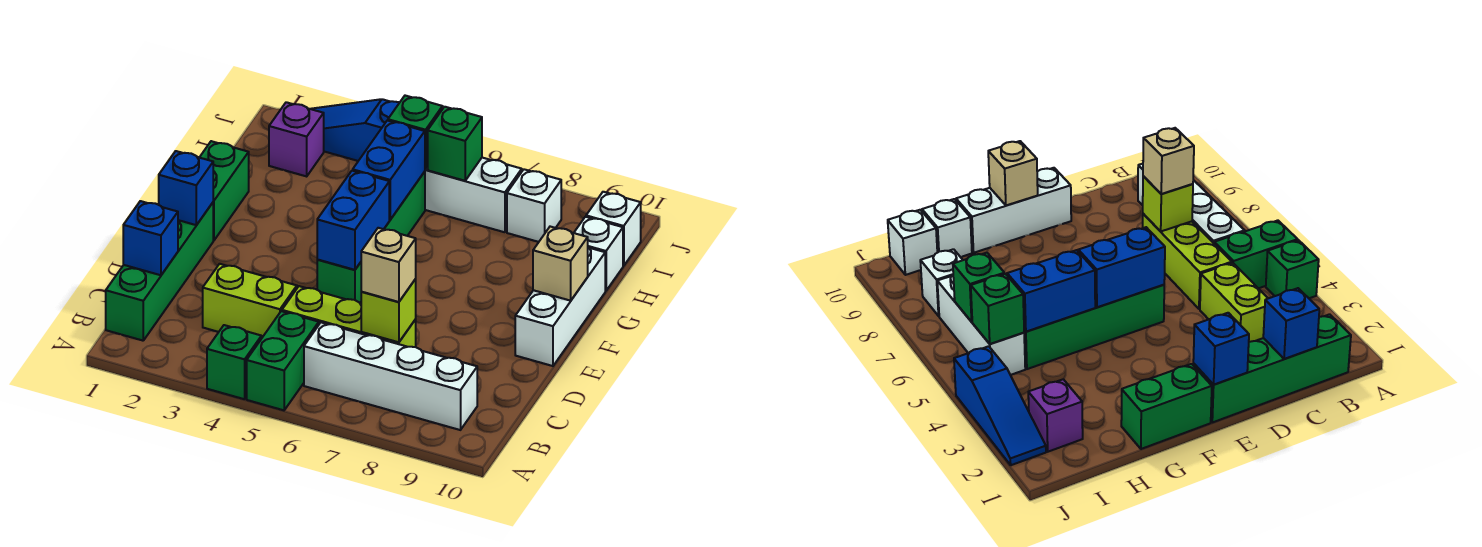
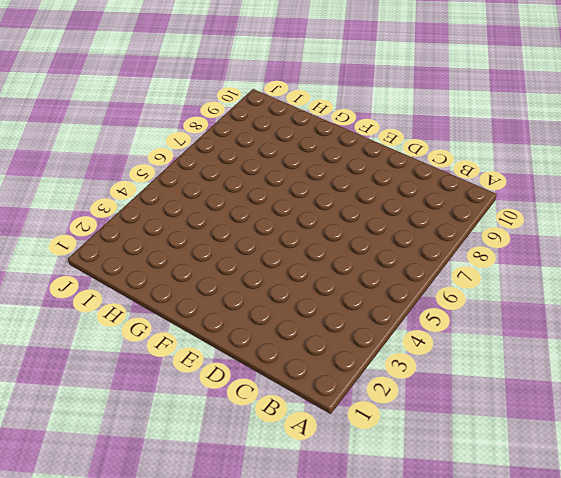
none -> green 1x1 brick [207,325,262,399]
none -> green 1x2 brick [247,311,319,410]
none -> green 1x4 brick [106,203,213,341]

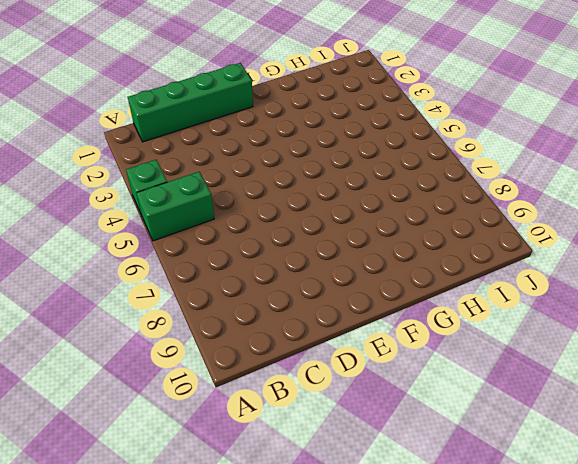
none -> white 1x4 brick [304,322,477,430]
none -> lime 1x2 brick [203,264,297,337]
none -> lime 1x3 brick [282,286,416,347]

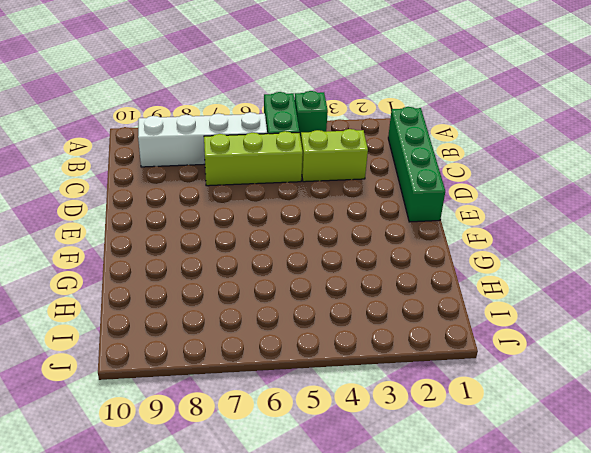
none -> green 1x4 brick [317,172,425,303]
none -> white 1x3 brick [515,247,605,366]
none -> green 1x2 brick [199,141,249,240]

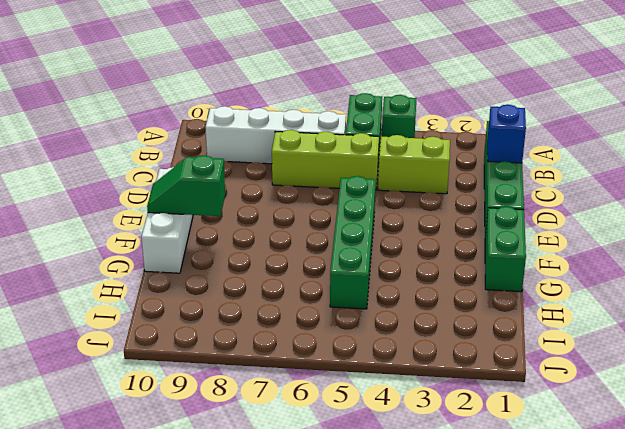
green 1x2 slope [147,155,225,216] -> tan 1x1 brick [533,227,588,301]
none -> white 1x1 brick [574,217,623,291]
none -> purple 1x1 brick [269,102,324,176]
none -> white 1x3 brick [425,158,522,232]

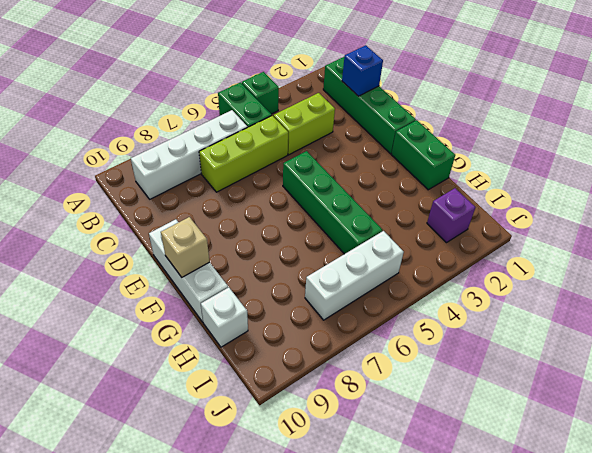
none -> white 1x1 brick [507,169,561,242]
none -> white 1x1 brick [586,192,641,266]
none -> blue 1x3 slope [312,99,399,161]

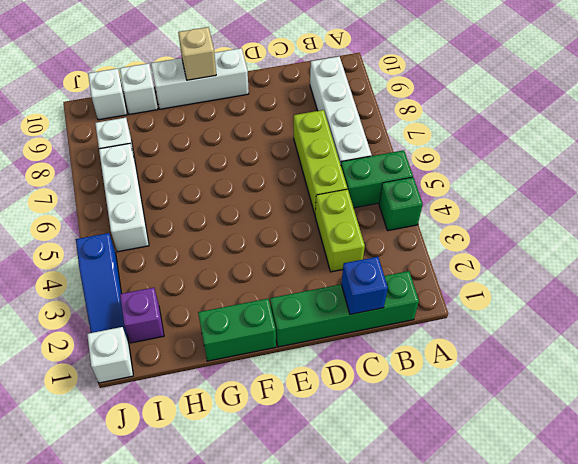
white 1x1 brick [87,327,133,383] -> none
none -> green 1x4 brick [317,172,425,303]
none -> lime 1x1 brick [361,279,416,342]
none -> blue 1x1 brick [159,151,213,225]

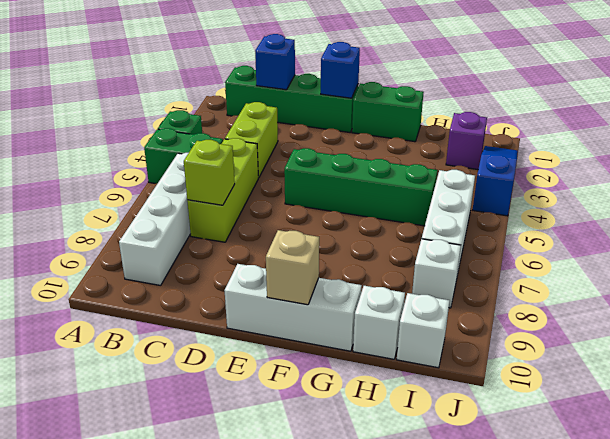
none -> blue 1x2 brick [317,171,389,270]
none -> blue 1x2 brick [353,120,425,220]
none -> green 1x1 brick [388,96,443,170]

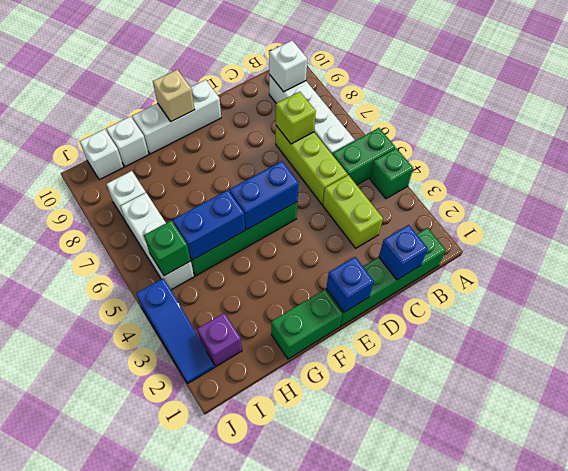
white 1x1 brick [269,41,307,92] -> none
none -> green 1x1 brick [428,107,482,181]
none -> tan 1x1 brick [361,228,416,302]

